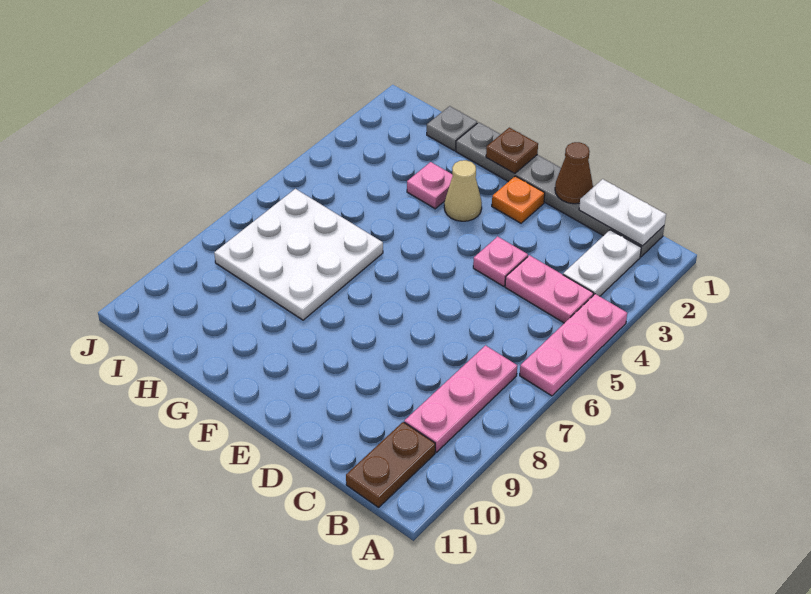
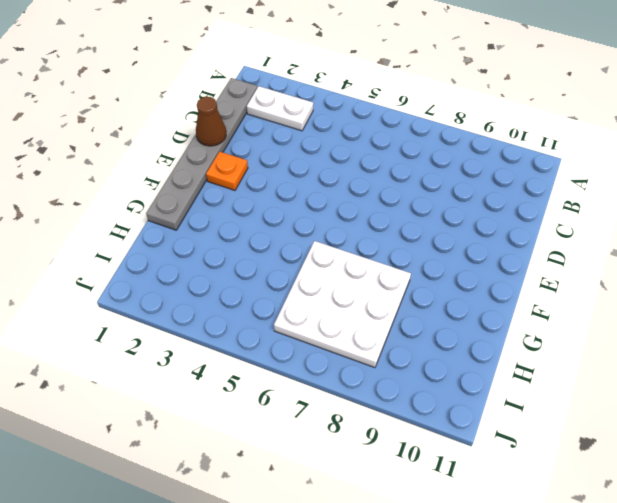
none -> pink 1x3 plate [520,294,627,396]
none -> pink 1x2 plate [505,255,594,323]
none -> pink 1x3 plate [404,345,517,452]

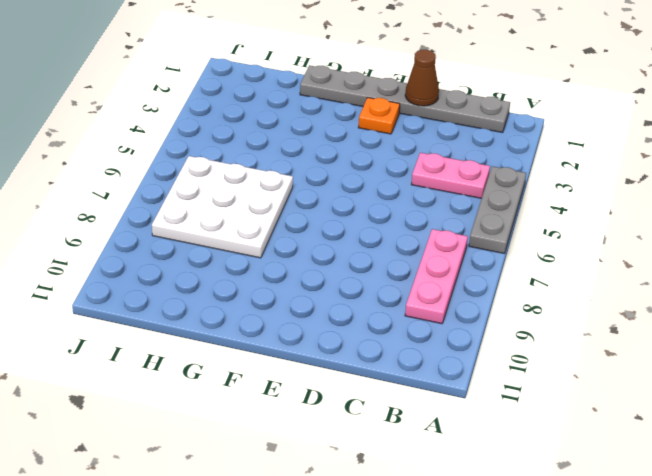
grey 1x3 plate [469,166,526,254] -> pink 1x3 plate [520,294,627,396]
none -> white 1x2 plate [563,230,641,296]
none -> brown 1x2 plate [346,422,435,507]
none -> pink 1x1 plate [473,236,528,286]

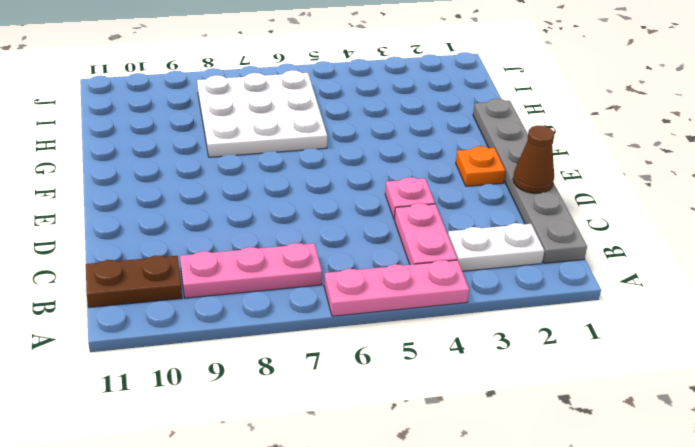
none -> tan 1x1 cone [444,160,482,221]
none -> pink 1x1 plate [407,162,453,209]
none -> grey 1x1 plate [427,106,477,151]

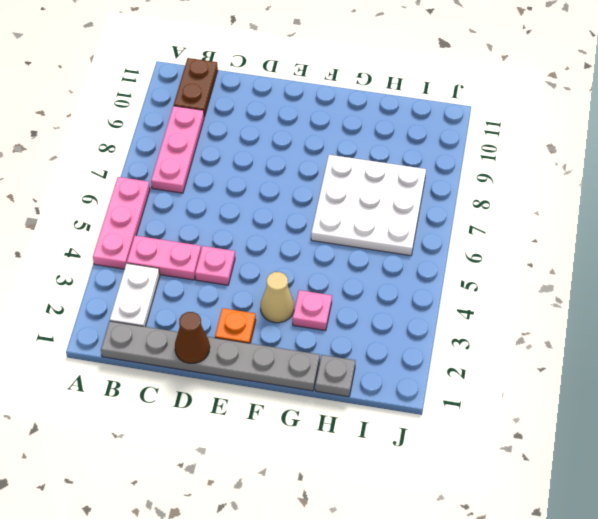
none -> white 1x2 plate [579,179,666,246]
none -> brown 1x1 plate [486,128,538,173]

